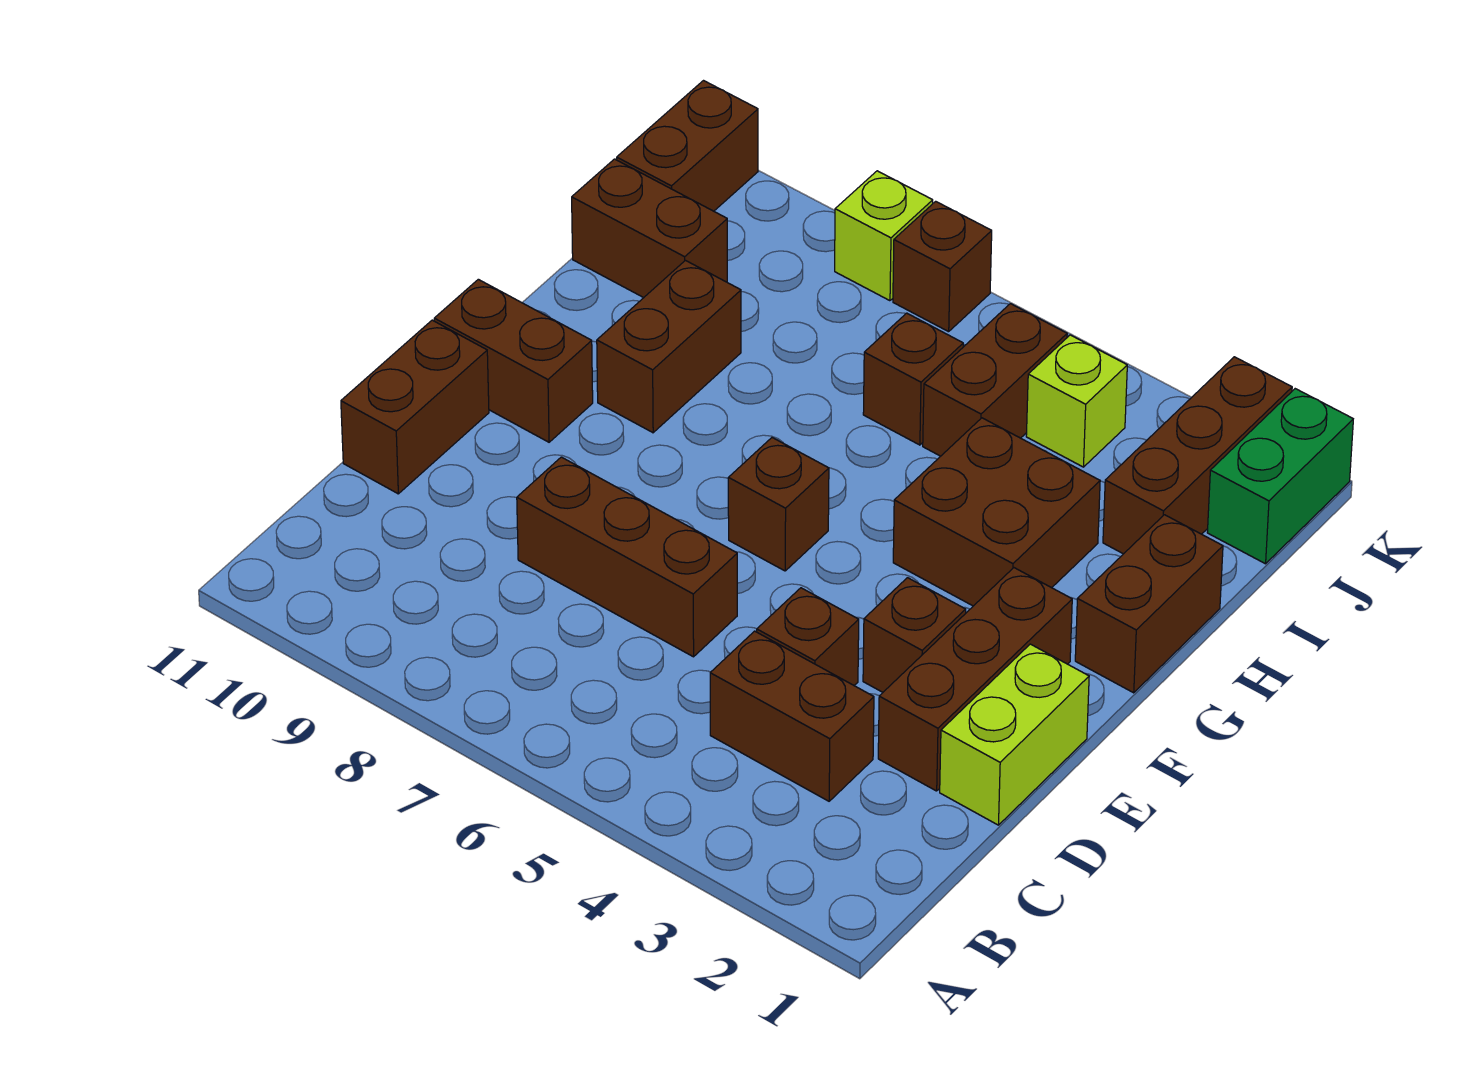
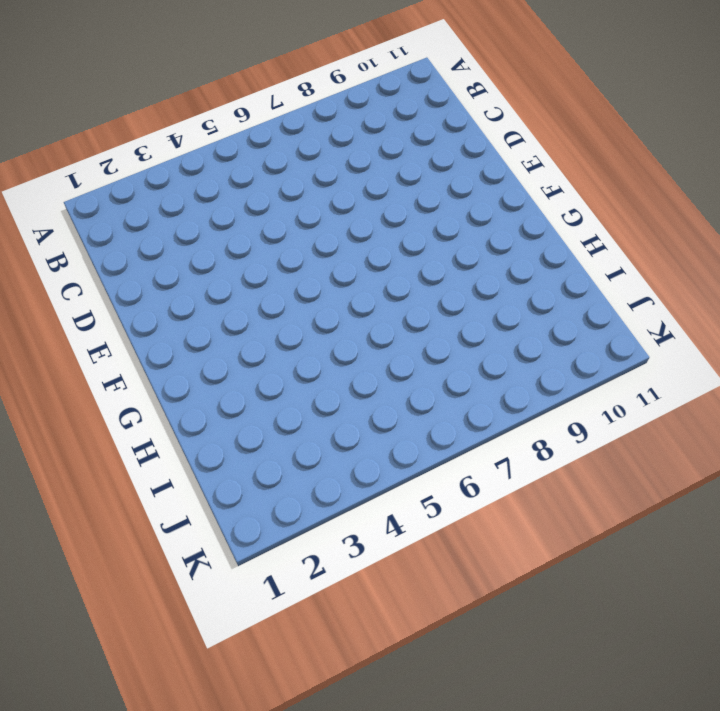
none -> brown 1x2 brick [710,631,874,801]
none -> lime 1x2 brick [940,644,1089,825]
none -> brown 1x3 brick [878,568,1072,791]

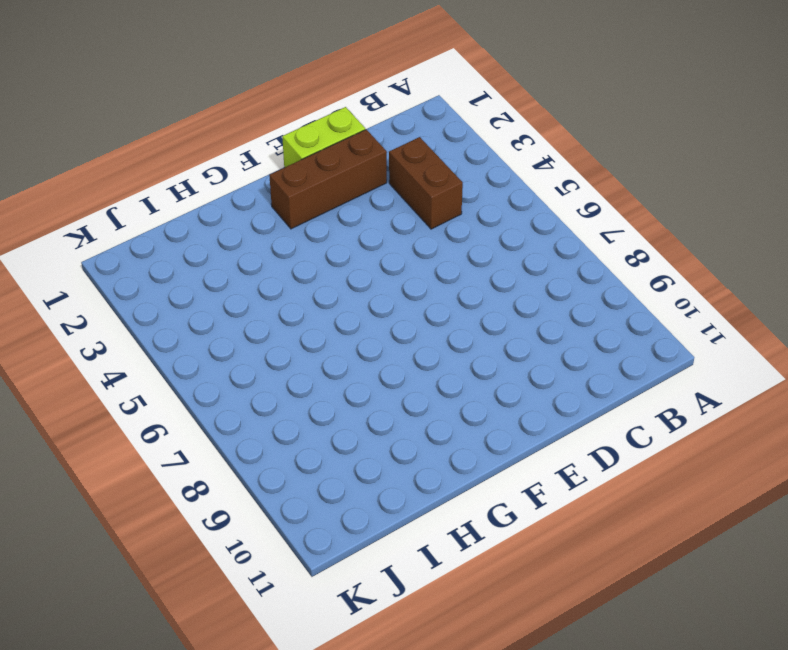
none -> brown 1x1 brick [757,588,859,685]
none -> brown 1x3 brick [517,457,737,657]
none -> brown 1x2 brick [341,320,489,494]

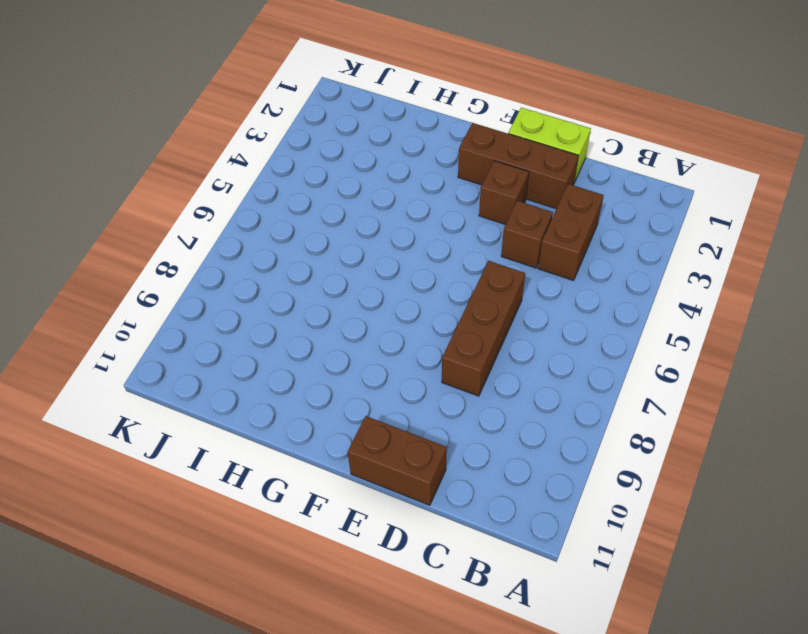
none -> brown 1x1 brick [728,438,829,571]
none -> brown 1x2 brick [434,279,593,442]
none -> brown 1x2 brick [1075,515,1223,693]

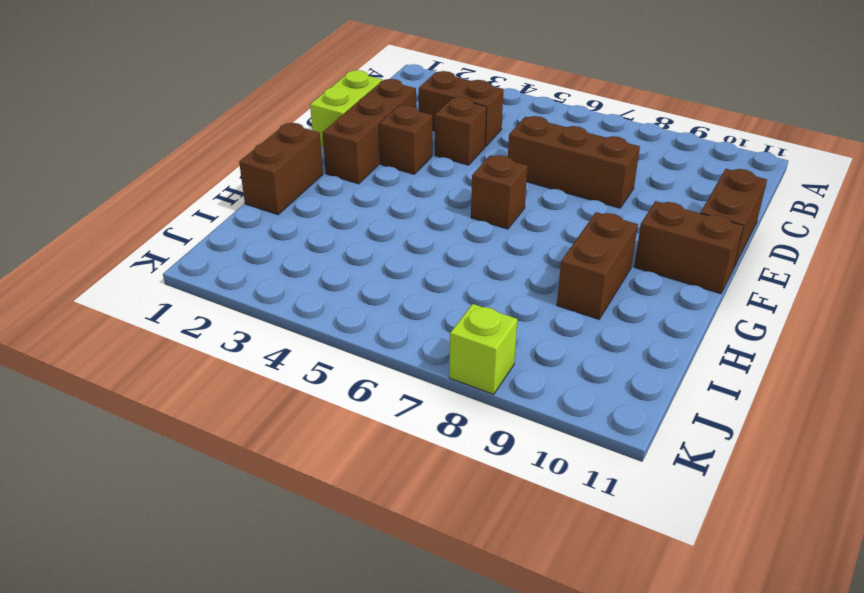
none -> brown 2x2 brick [893,418,1100,606]
none -> brown 1x3 brick [1103,357,1292,554]
none -> brown 1x2 brick [923,304,1067,456]

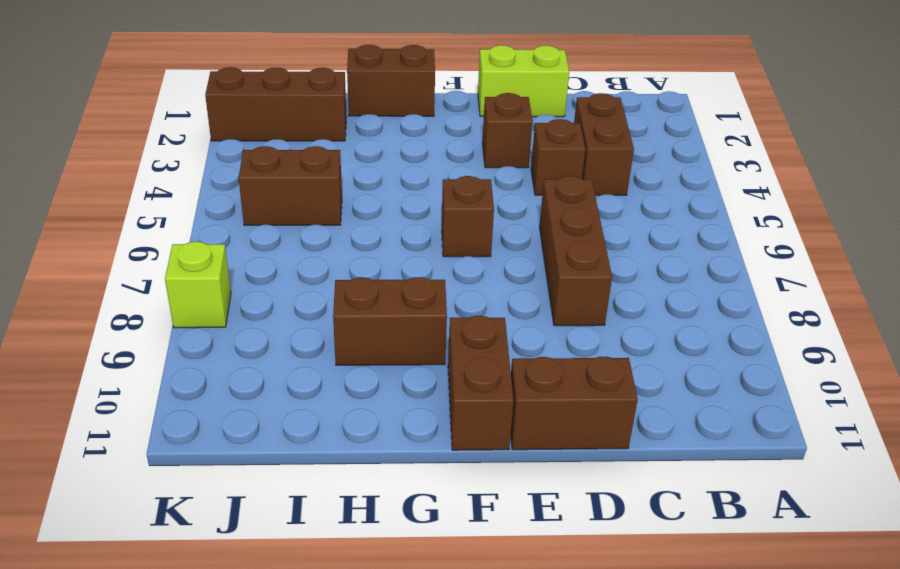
none -> brown 1x3 brick [878,568,1072,791]
none -> brown 2x2 brick [893,418,1100,606]
none -> brown 1x1 brick [863,313,963,445]

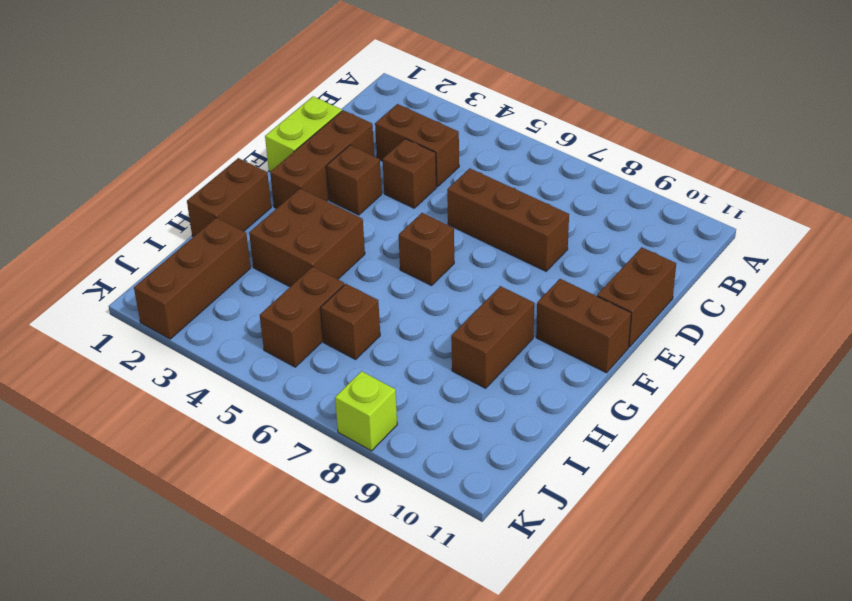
none -> brown 1x2 brick [572,159,727,298]
none -> green 1x2 brick [1207,389,1353,564]
none -> lime 1x1 brick [1026,335,1127,467]

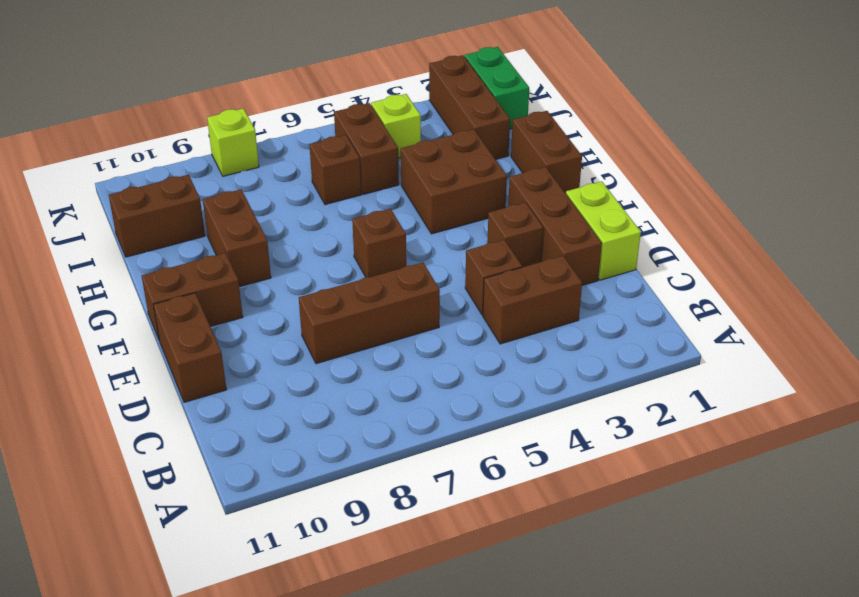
none -> brown 1x2 brick [617,81,758,211]
none -> brown 1x1 brick [893,201,992,332]

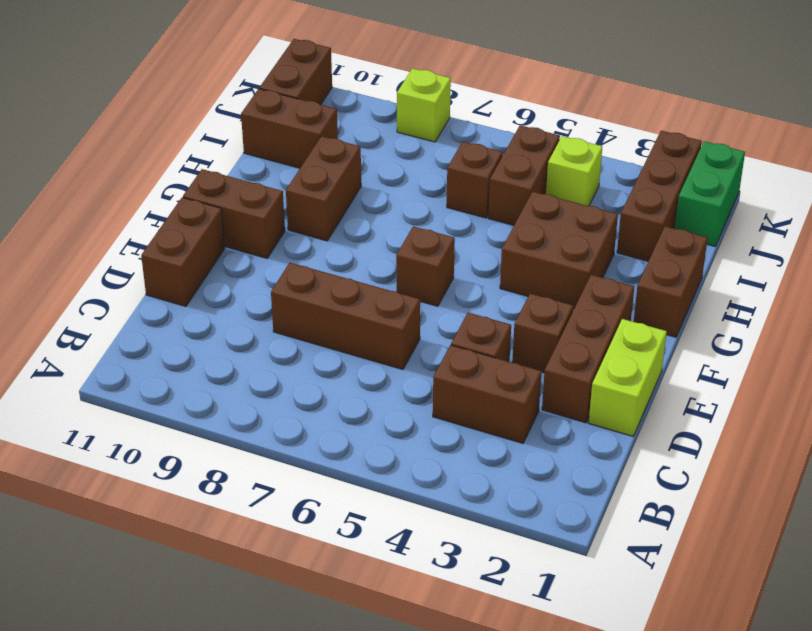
none -> brown 1x1 brick [893,201,992,332]

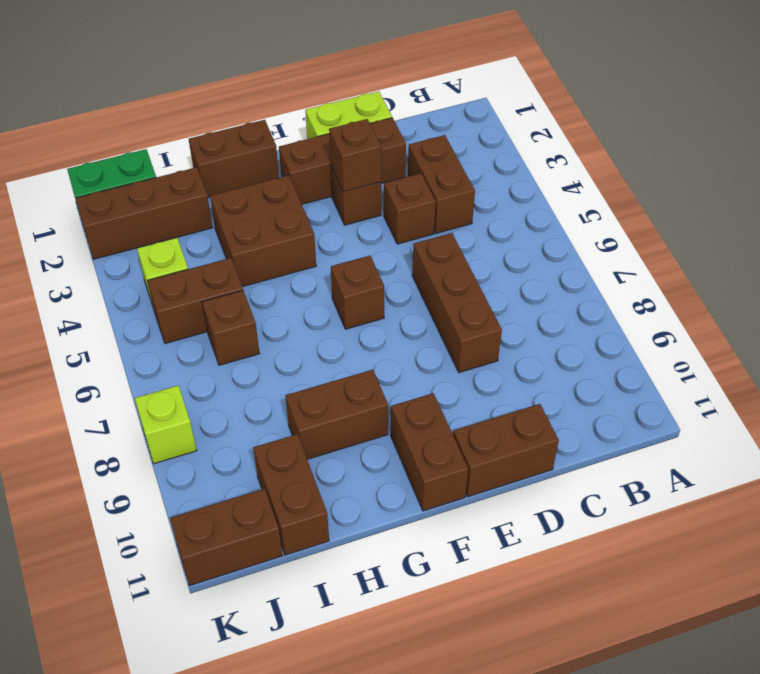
brown 1x1 brick [329,119,381,192] -> brown 1x1 brick moved to [893,201,992,332]

